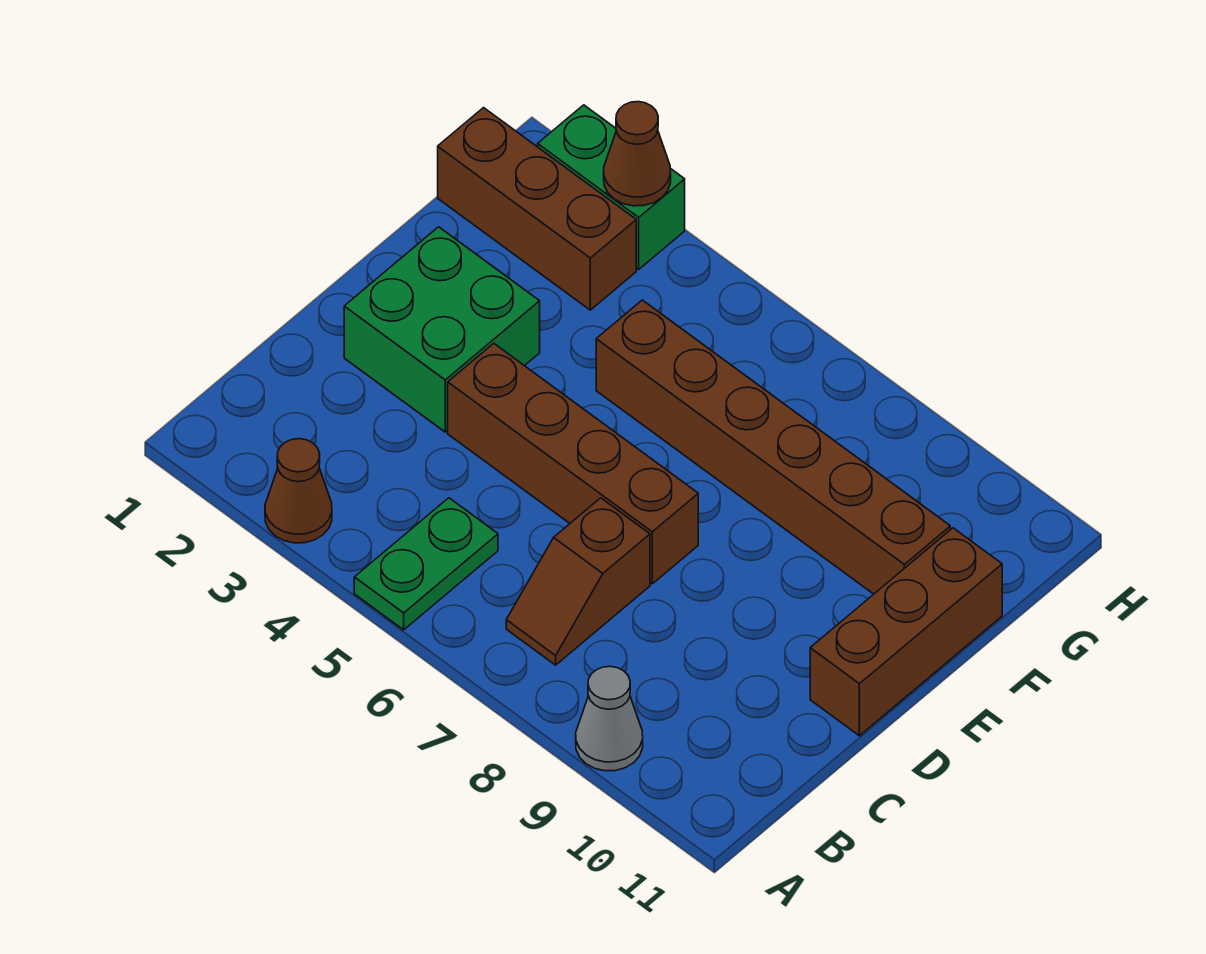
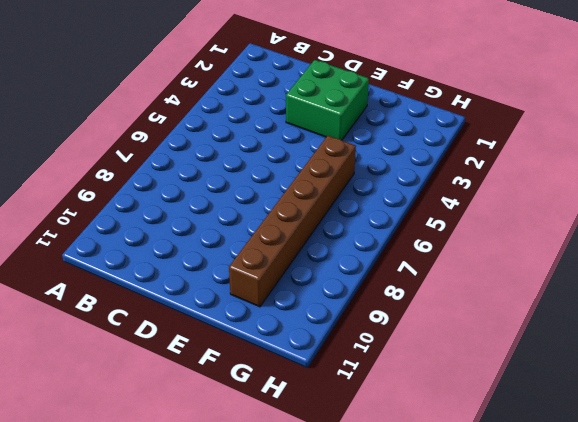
none -> brown 1x1 cone [265,439,332,543]
none -> green 1x2 plate [354,498,498,630]

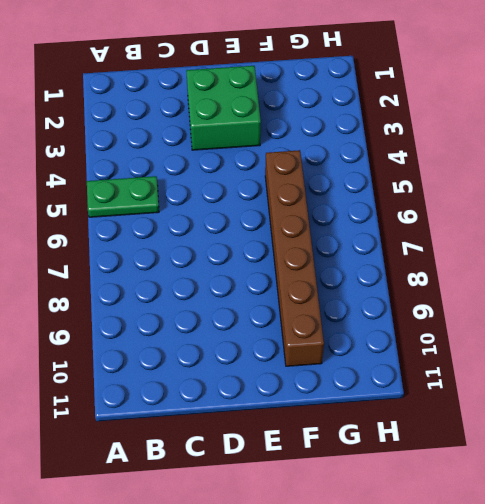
none -> brown 1x1 cone [265,439,332,543]
none -> grey 1x1 cone [576,666,643,771]

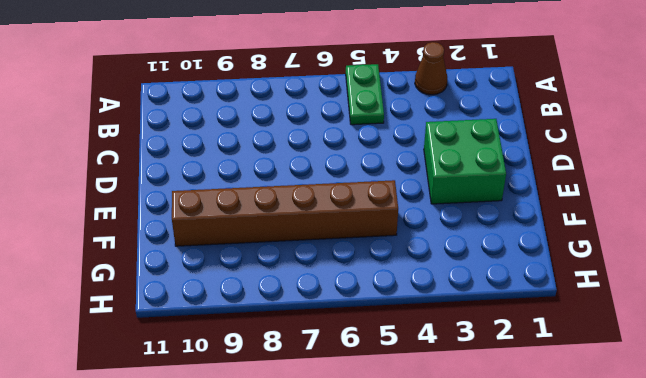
none -> grey 1x1 cone [576,666,643,771]
none -> brown 1x2 slope [506,498,650,665]

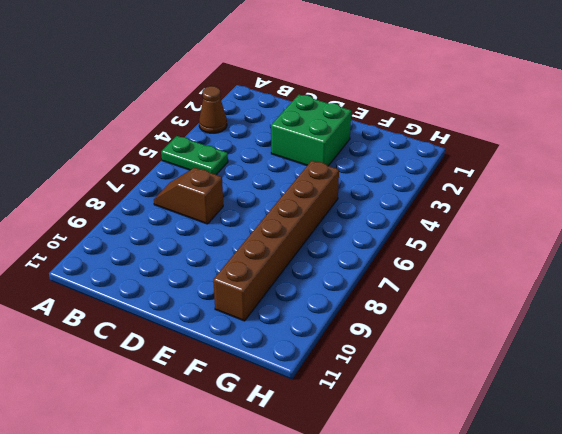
none -> grey 1x1 cone [576,666,643,771]
none -> brown 1x4 brick [448,343,698,584]

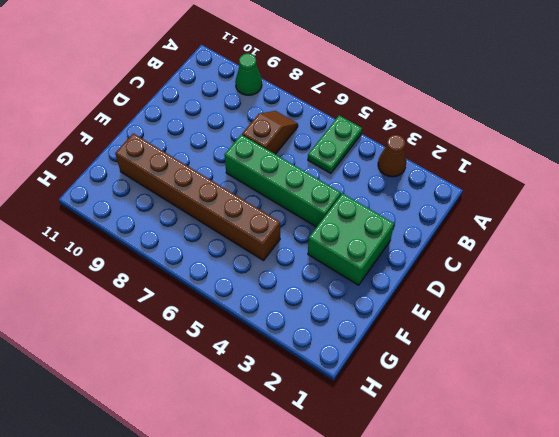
green 1x1 cone [235,53,262,95] -> grey 1x1 cone [576,666,643,771]
green 1x4 brick [225,135,341,227] -> brown 1x4 brick [448,343,698,584]
none -> brown 1x3 brick [810,528,1002,736]
none -> brown 1x3 brick [438,108,636,310]

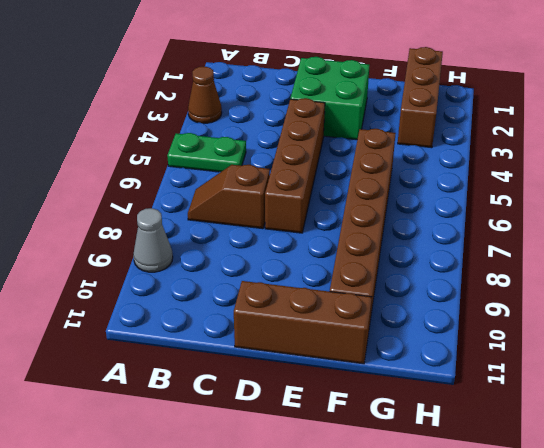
none -> green 1x2 brick [538,105,685,269]
none -> brown 1x1 cone [604,102,671,206]

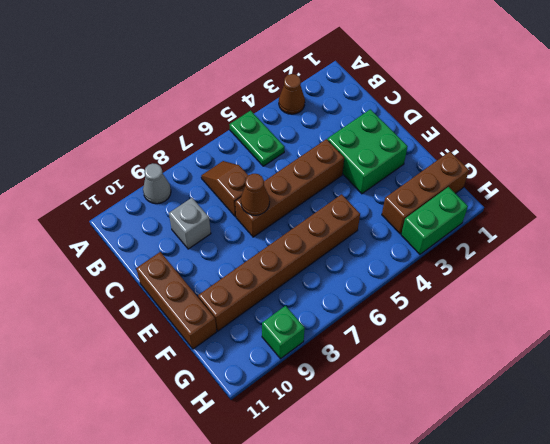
grey 1x1 brick [169,198,211,249] -> none
brown 1x1 cone [241,174,270,215] -> brown 1x1 cone moved to [604,102,671,206]
green 1x1 brick [262,306,305,359] -> none

